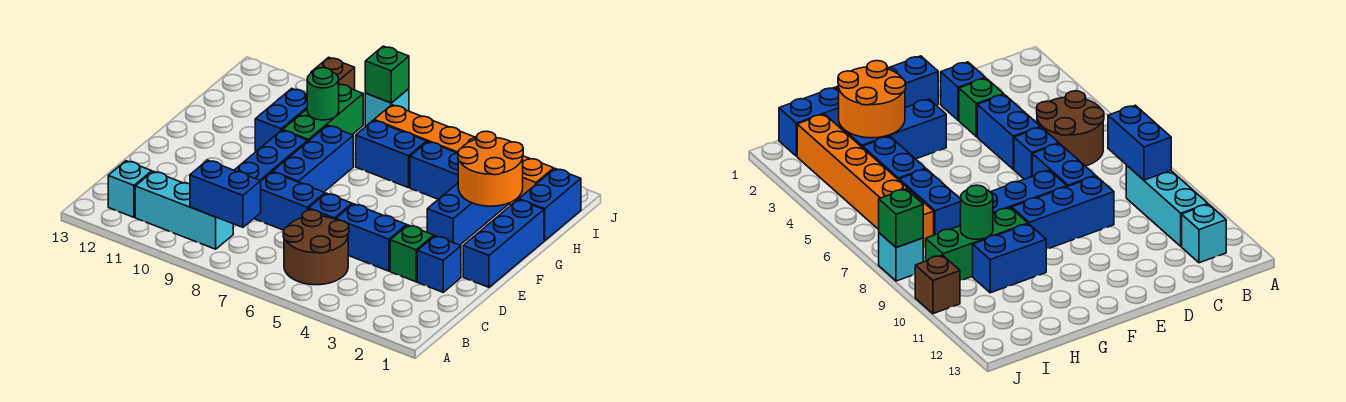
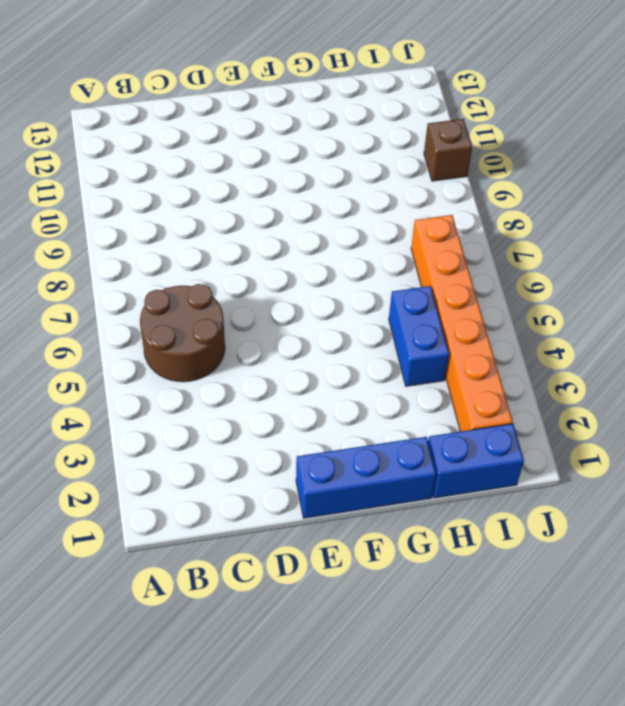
none -> cyan 1x3 brick [135,171,233,249]
none -> cyan 1x1 brick [108,161,152,217]
none -> blue 1x1 brick [417,236,461,292]

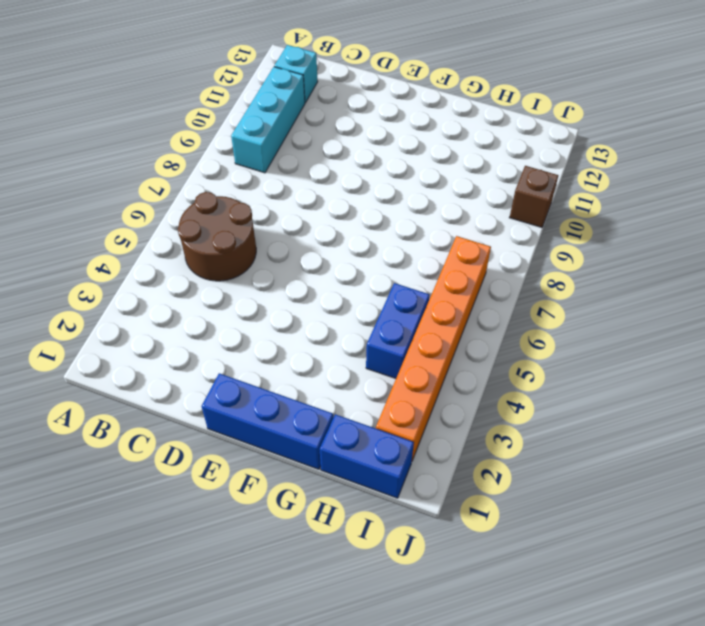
none -> blue 1x1 brick [417,236,461,292]
none -> green 1x1 brick [390,225,434,282]
none -> blue 1x2 brick [336,204,407,271]

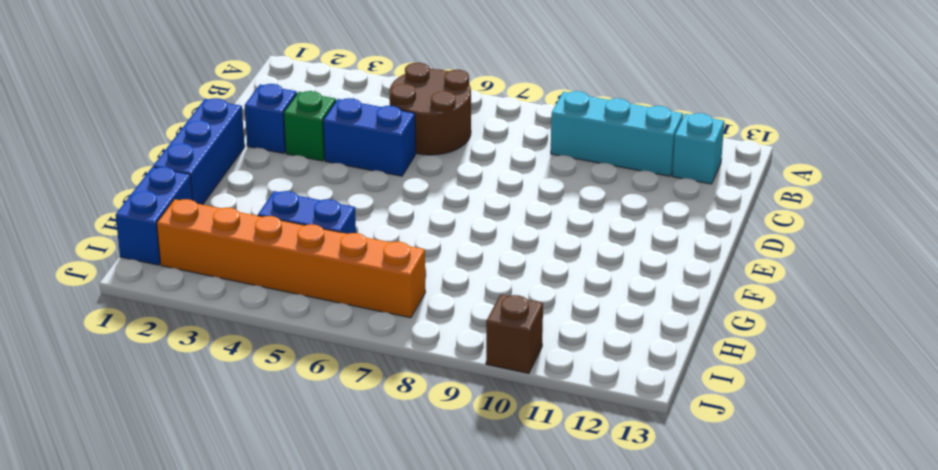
none -> blue 1x1 brick [309,193,352,220]
none -> blue 1x2 brick [254,172,325,230]
none -> blue 1x3 brick [234,130,308,181]

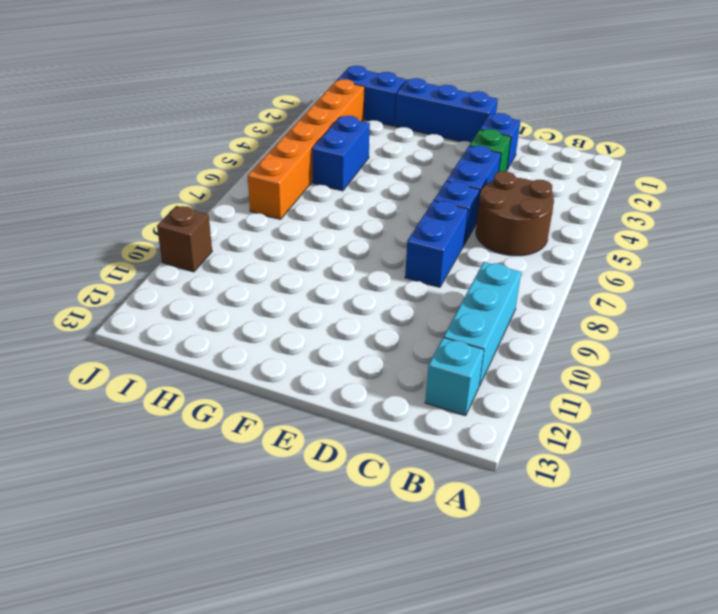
none -> blue 1x3 brick [234,130,308,181]
none -> blue 1x3 brick [273,125,353,192]
none -> blue 1x3 brick [427,183,508,245]

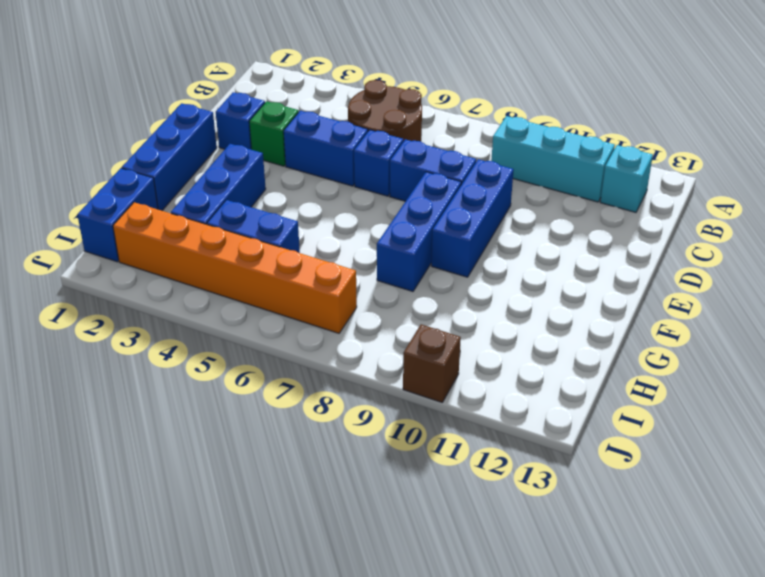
none -> green 1x3 brick [283,84,363,141]
none -> blue 1x2 brick [255,88,307,151]
none -> blue 1x2 brick [356,120,426,188]

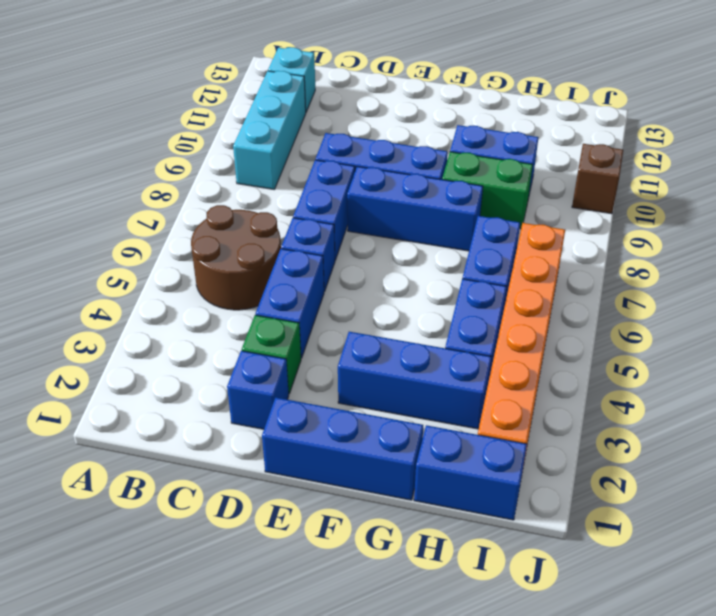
green 1x2 brick [442,152,533,229] -> green 1x3 brick [283,84,363,141]
none -> cyan 1x1 brick [365,89,409,126]
none -> blue 1x2 brick [190,160,261,227]
none -> orange 2x2 round brick [458,131,523,206]

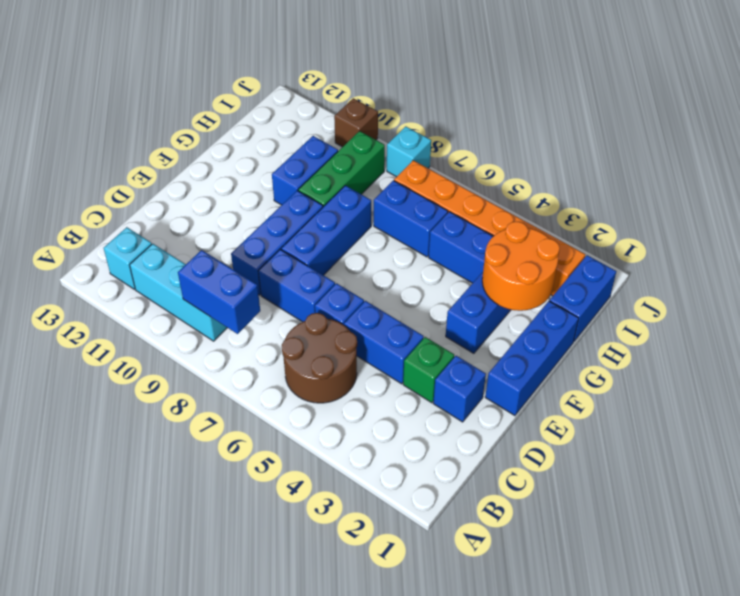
none -> green 1x1 round brick [307,68,339,120]
none -> green 1x1 brick [365,46,409,103]

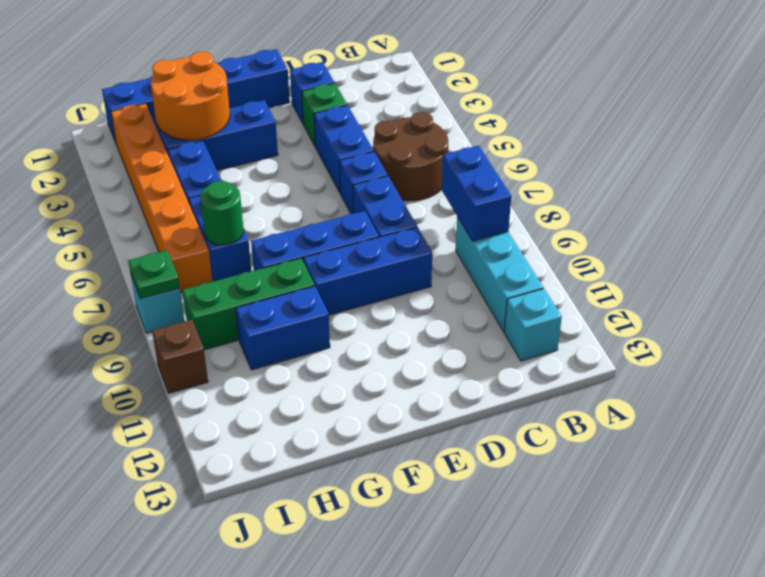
green 1x1 round brick [200,181,244,245] -> green 1x1 round brick moved to [307,68,339,120]
green 1x1 plate [128,250,180,299] -> green 1x1 brick [365,46,409,103]

